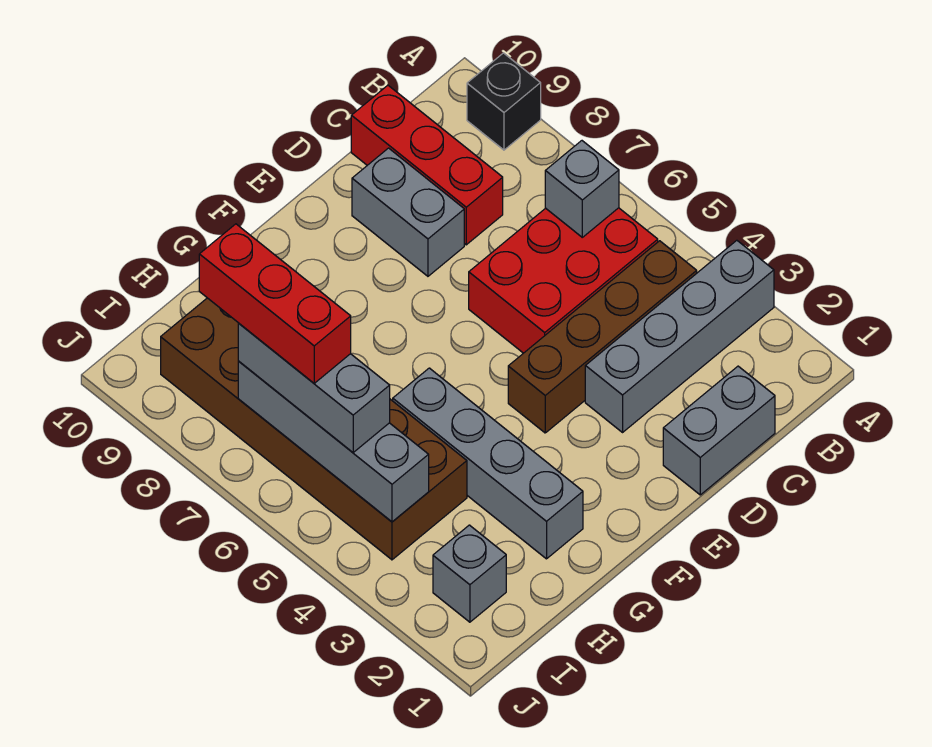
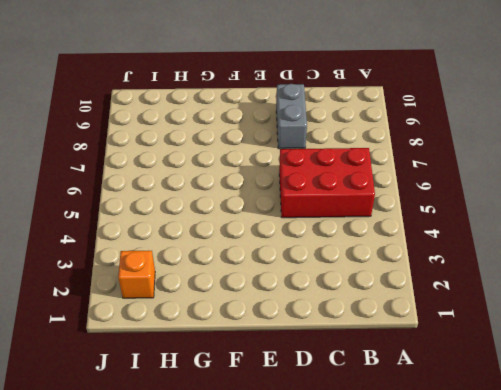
orange 1x1 brick [118,251,155,298] -> grey 1x1 brick [433,525,506,622]
none -> grey 1x4 brick [585,240,774,432]
none -> black 1x1 brick [467,53,541,150]
none -> brown 1x4 brick [508,241,697,433]

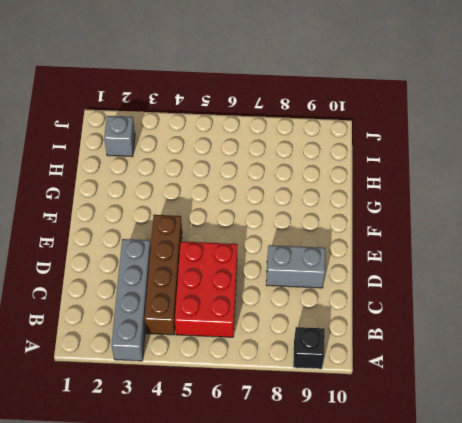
none -> grey 1x2 brick [663,366,775,495]
none -> red 1x3 brick [351,85,503,245]
none -> grey 1x4 brick [393,368,583,559]

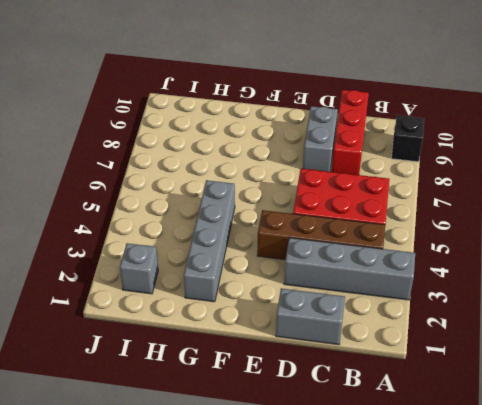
none -> brown 2x6 brick [161,298,467,560]
none -> grey 1x1 brick [545,141,619,237]
none -> grey 1x4 brick [238,361,429,522]

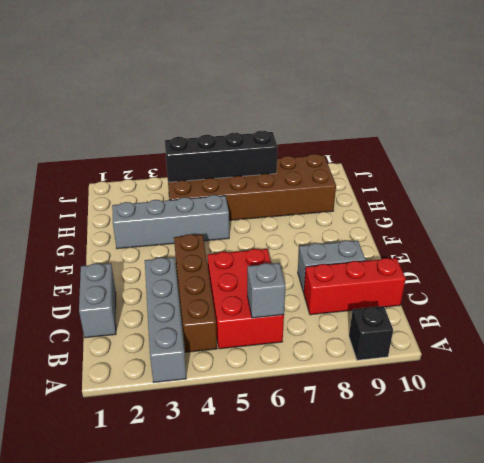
black 1x4 brick [165,131,277,182] -> grey 1x4 brick [238,361,429,522]
none -> grey 1x1 brick [433,525,506,622]
none -> grey 1x3 brick [238,323,390,453]
none -> red 1x3 brick [199,224,351,383]

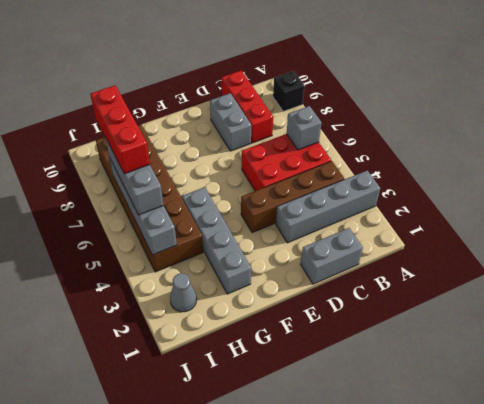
grey 1x1 cone [170,273,197,312] -> grey 1x1 brick [433,525,506,622]

